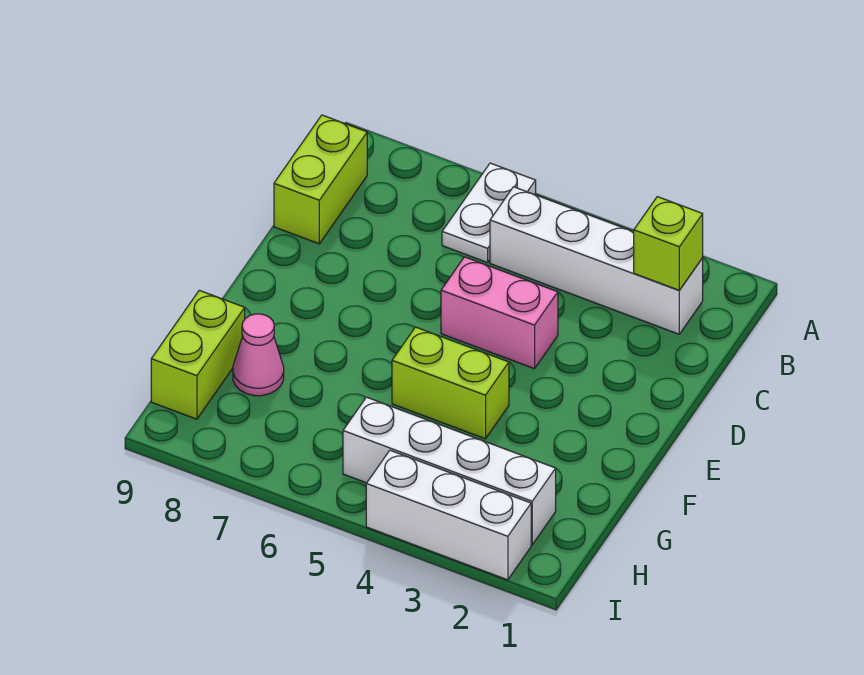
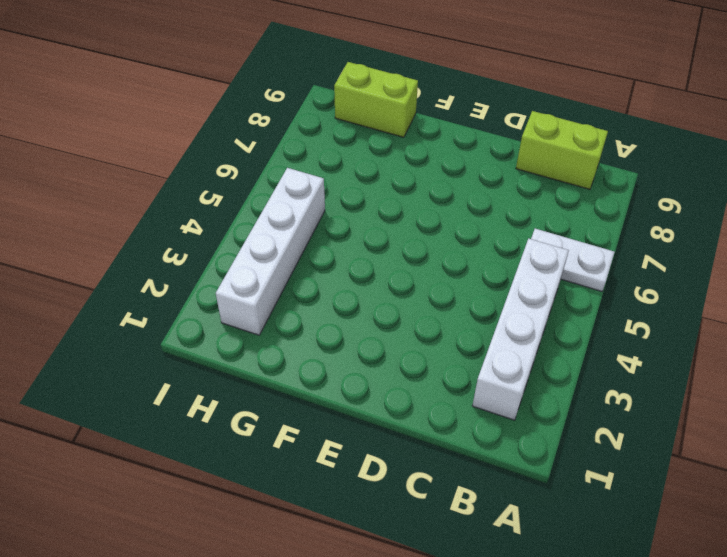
none -> pink 1x2 brick [441,257,558,369]
none -> lime 1x2 brick [392,327,509,439]

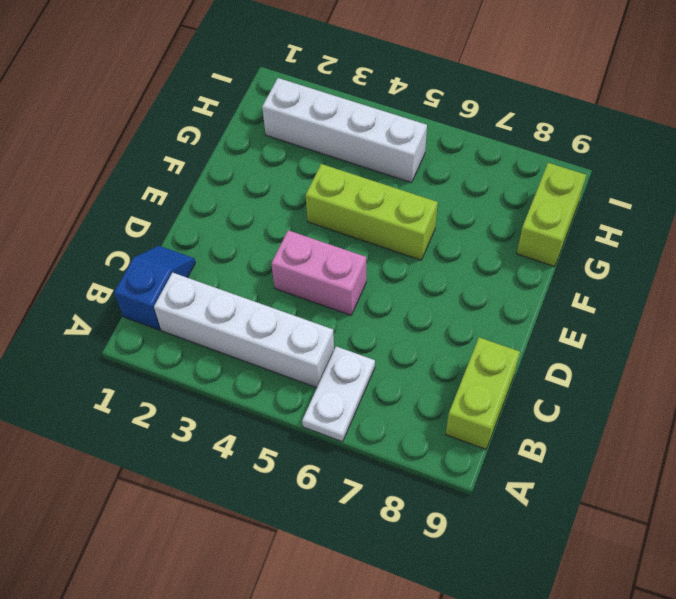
blue 1x2 slope [114,246,196,330] -> none
lime 1x3 brick [306,164,438,260] -> lime 1x2 brick [392,327,509,439]
none -> pink 1x1 cone [233,314,284,396]
none -> white 1x3 brick [366,450,531,580]

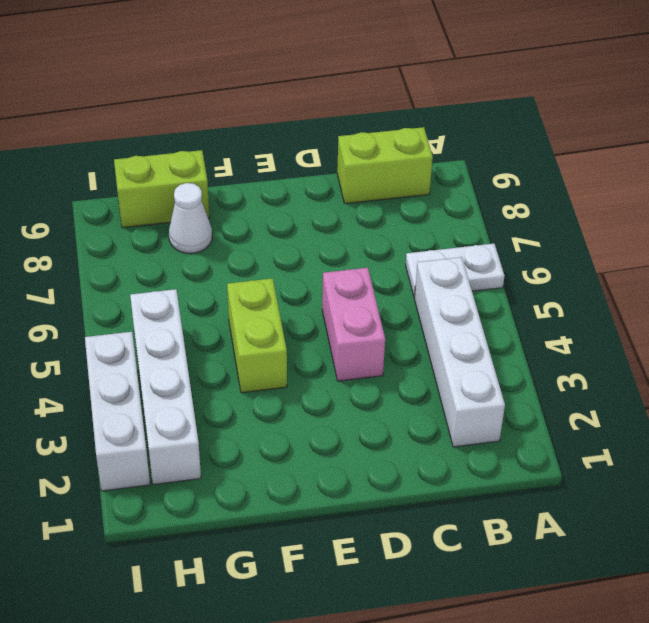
white 1x1 cone [169,183,212,253] -> pink 1x1 cone [233,314,284,396]
none -> lime 1x1 brick [634,197,703,290]

